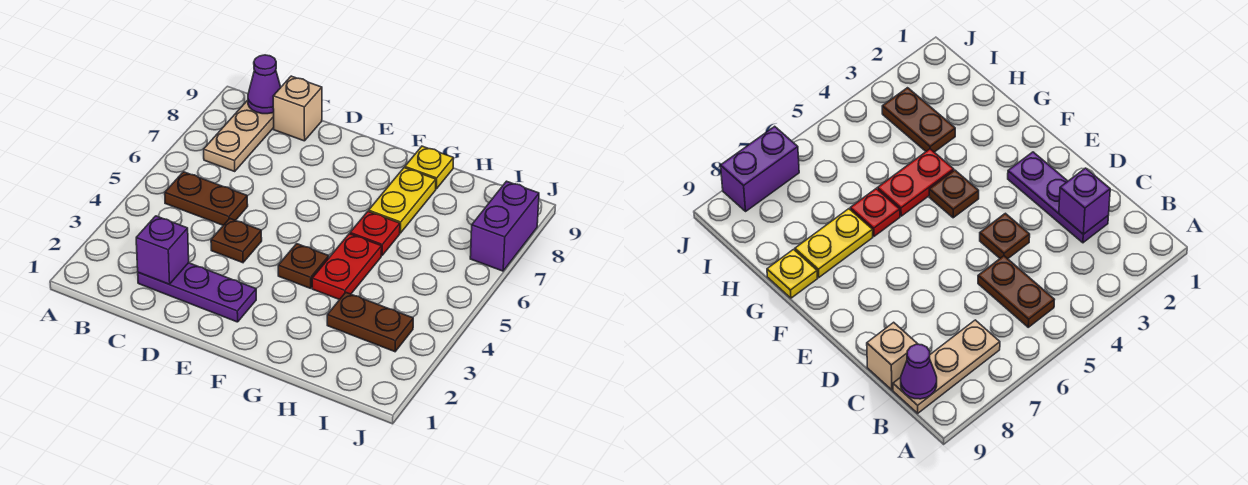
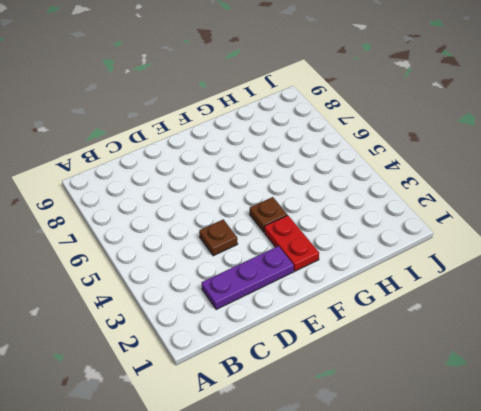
red 1x2 plate [264,215,319,271] -> red 1x2 plate moved to [312,234,382,300]
none -> brown 1x2 plate [165,172,248,225]
none -> tan 1x3 plate [204,100,274,171]
none -> tan 1x1 brick [273,76,322,141]

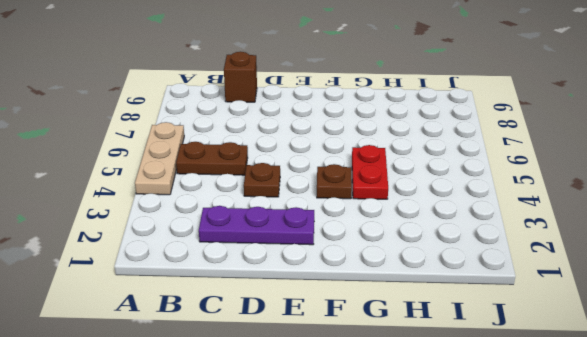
tan 1x3 plate [135,122,184,195] -> tan 1x3 plate moved to [204,100,274,171]
brown 1x1 brick [224,52,257,102] -> tan 1x1 brick [273,76,322,141]
none -> red 1x1 plate [350,211,400,255]
none -> yellow 1x2 plate [369,168,436,233]
none -> yellow 1x1 plate [405,146,454,189]

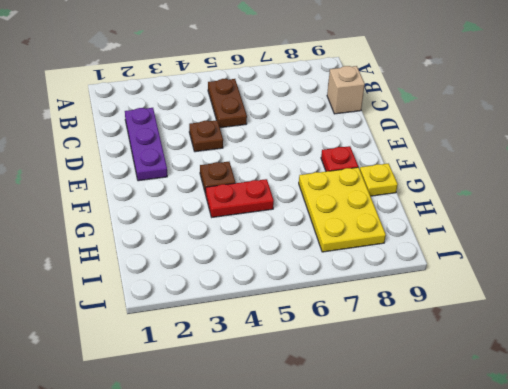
red 1x1 plate [321,146,358,172] -> red 1x1 plate moved to [350,211,400,255]
yellow 2x3 plate [299,167,386,252] -> yellow 1x2 plate [369,168,436,233]
none -> tan 1x3 plate [204,100,274,171]
none -> brown 1x2 plate [327,293,413,352]
none -> purple 1x2 brick [470,181,539,271]

